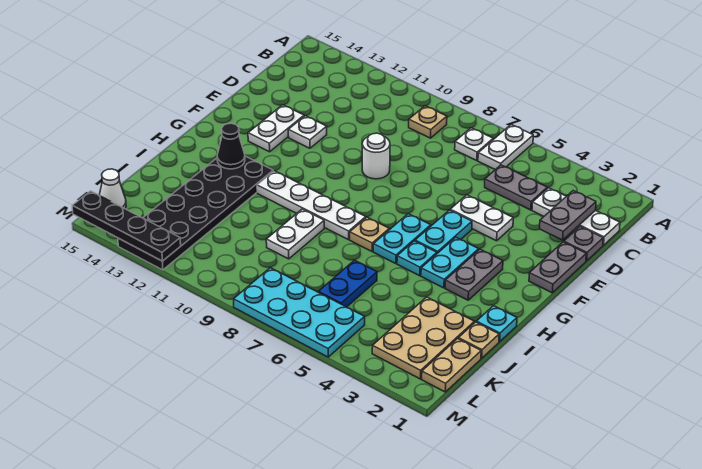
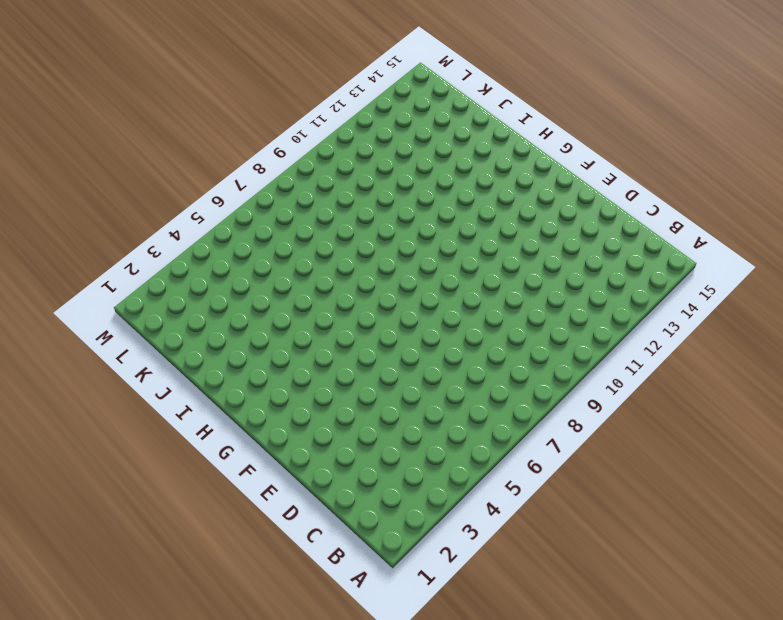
none -> white 1x2 plate [478,124,533,170]
none -> white 1x1 plate [455,128,493,161]
none -> tan 1x1 plate [409,106,447,138]
none -> white 1x3 plate [532,188,620,245]

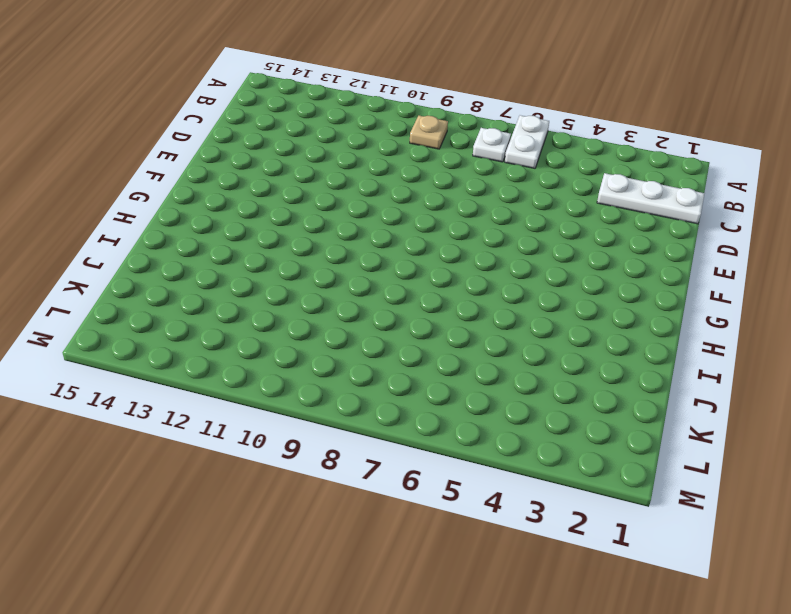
none -> grey 1x2 plate [485,165,547,210]
none -> grey 1x1 plate [564,227,603,261]
none -> grey 1x2 plate [529,242,586,293]
none -> white 1x2 plate [450,195,513,241]

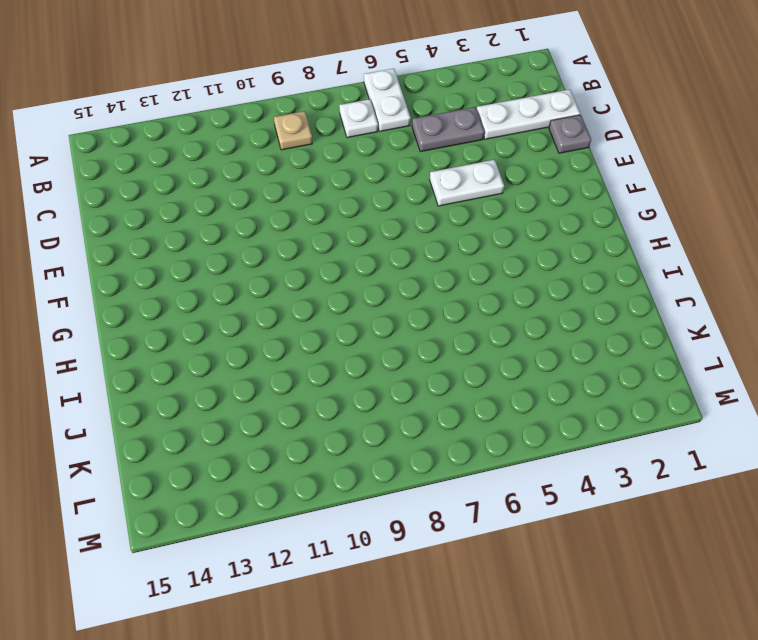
none -> grey 1x2 plate [529,242,586,293]
none -> white 1x1 round brick [362,133,390,179]
none -> white 1x1 plate [288,116,327,148]
none -> white 1x2 plate [248,105,304,152]

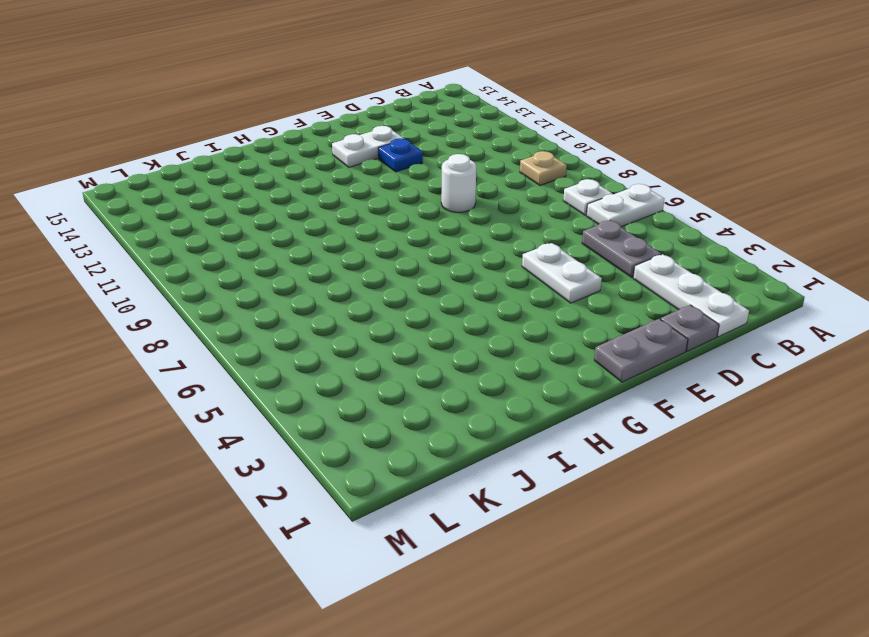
blue 1x1 plate [378,138,423,172] -> white 1x1 plate [288,116,327,148]
none -> cyan 1x2 plate [415,210,472,253]
none -> grey 1x2 plate [445,249,503,300]
none -> cyan 1x2 plate [421,238,479,288]
none -> cyan 1x2 plate [373,214,431,264]

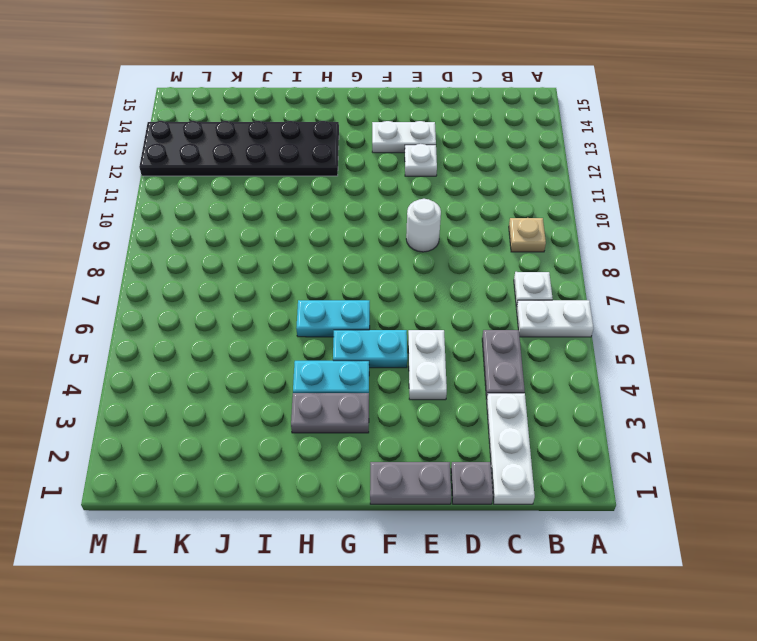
none -> cyan 1x1 plate [397,241,437,276]
none -> tan 1x1 plate [350,217,389,251]
none -> white 1x4 plate [257,171,366,240]
none -> cyan 1x1 plate [476,306,517,342]

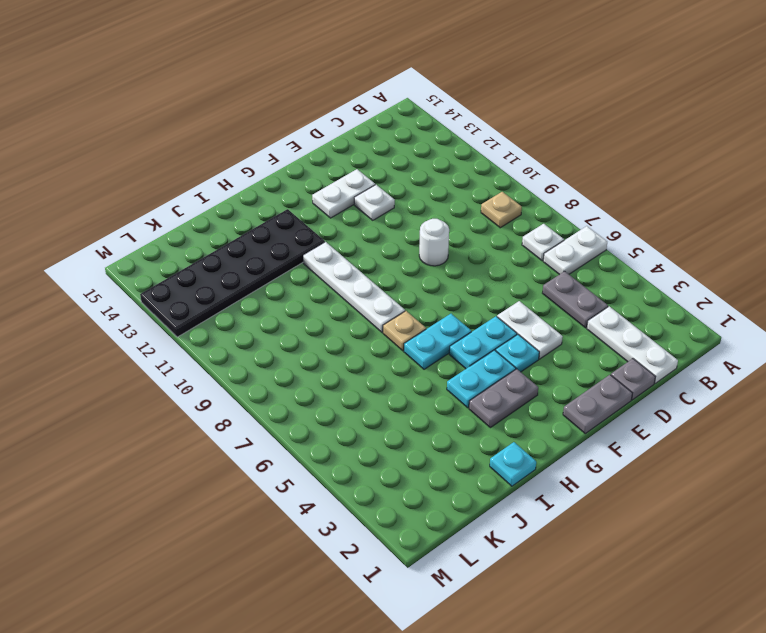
cyan 1x1 plate [495,335,539,372] -> cyan 1x1 plate moved to [397,241,437,276]
none -> white 1x2 plate [266,209,324,259]
none -> tan 1x1 plate [458,322,499,358]
none -> tan 2x3 plate [372,297,474,379]
none -> blue 1x2 plate [319,260,377,307]

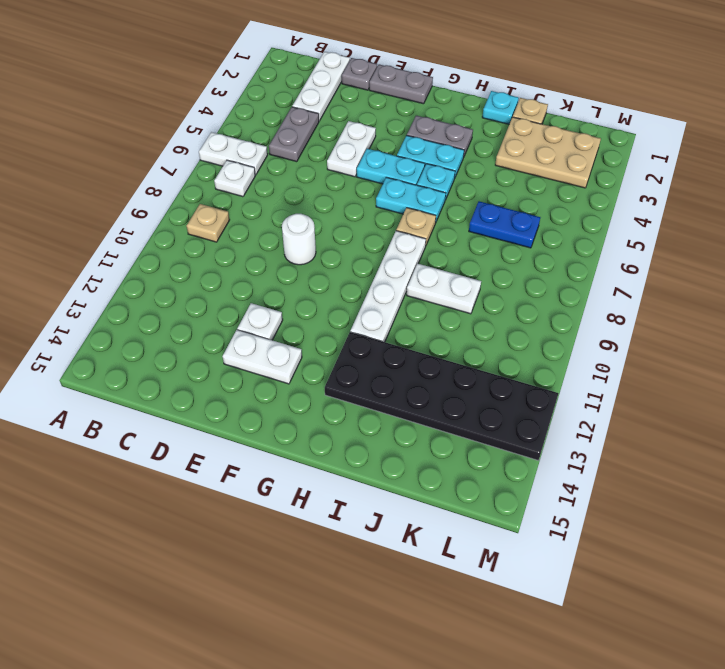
none -> tan 1x2 plate [422,339,481,392]
none -> cyan 2x4 plate [234,268,365,357]
none -> white 1x1 cone [99,169,126,209]
none -> grey 1x2 plate [540,191,596,240]

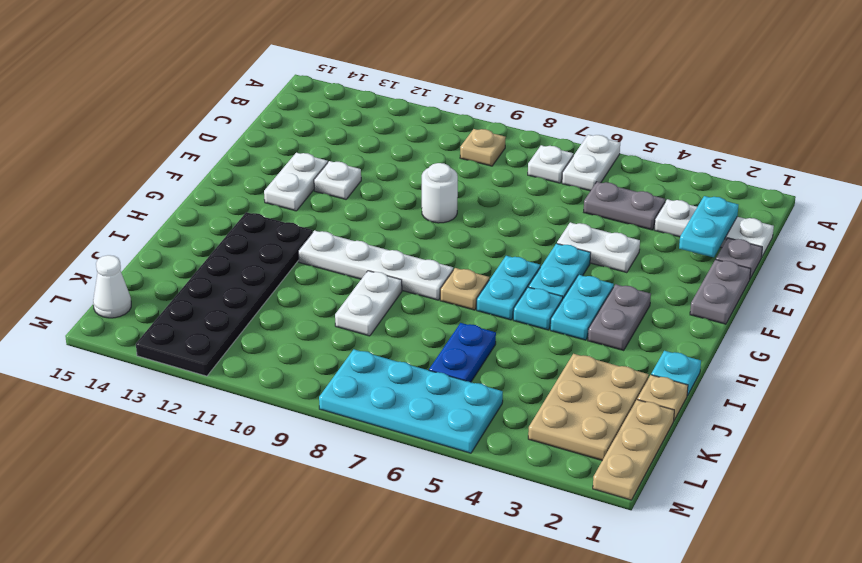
cyan 1x2 plate [679,196,738,257] -> grey 1x2 plate [540,191,596,240]
tan 1x3 plate [593,400,674,500] -> tan 1x2 plate [422,339,481,392]
none -> black 1x1 cone [217,123,245,169]
none -> black 1x4 plate [72,191,181,261]

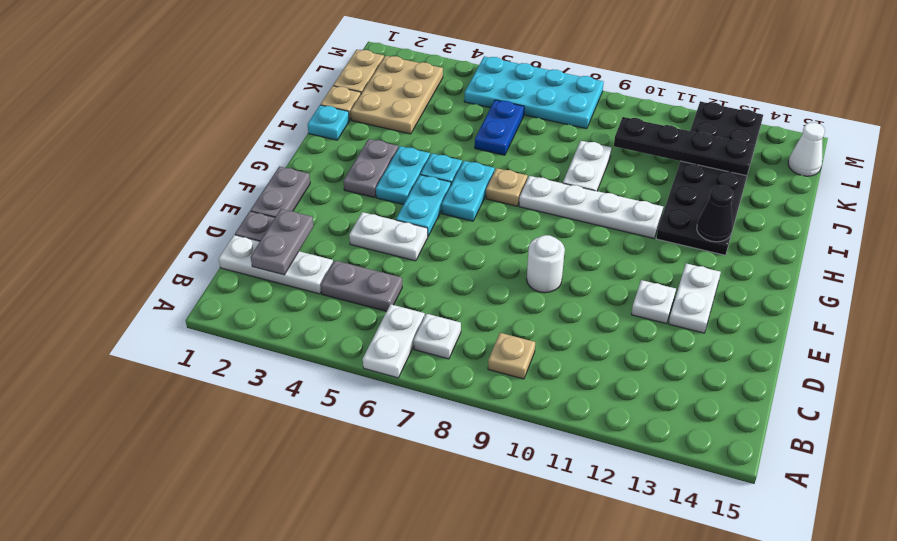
black 1x4 plate [614,117,755,176] -> black 1x4 plate moved to [72,191,181,261]

